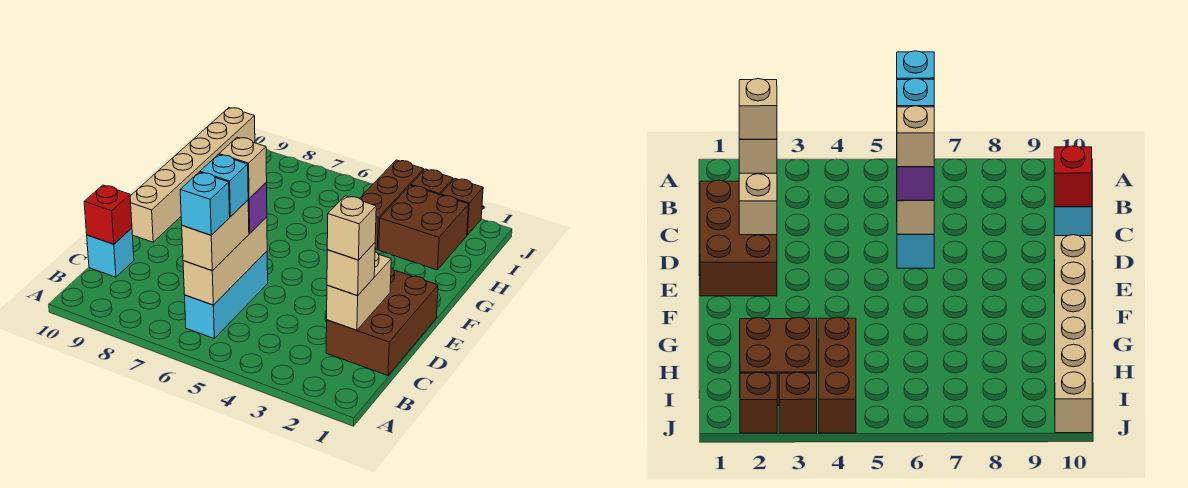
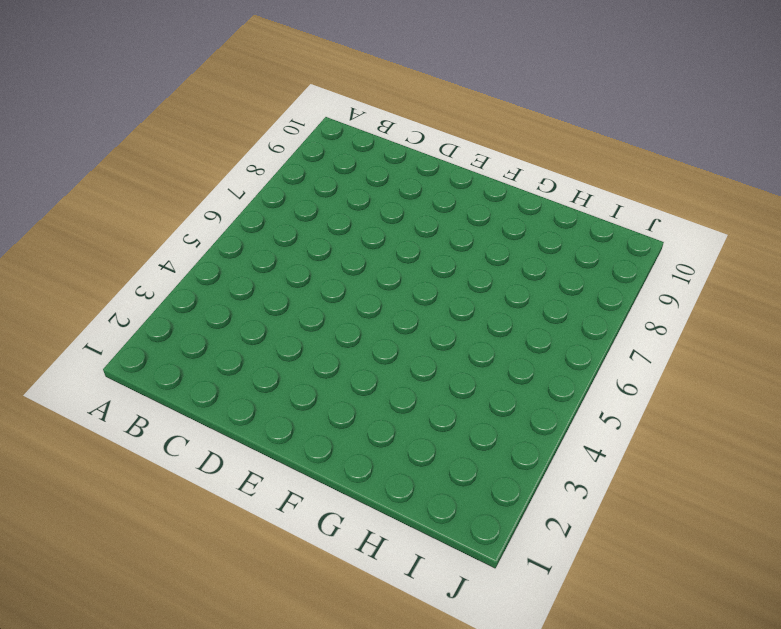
none -> cyan 1x3 brick [185,251,268,338]
none -> brown 2x3 brick [326,268,438,375]
none -> cyan 1x1 brick [87,228,134,277]

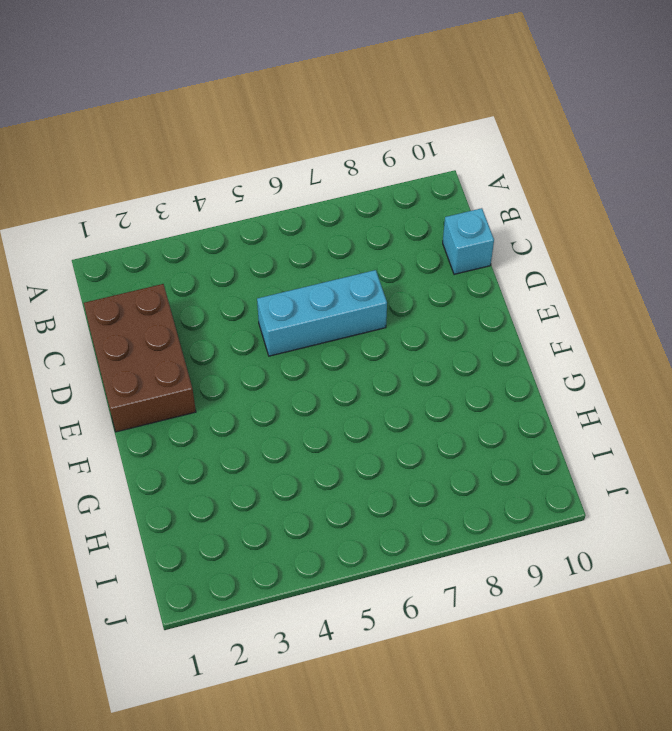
cyan 1x3 brick [257,270,387,356] -> cyan 1x3 brick turned to [185,251,268,338]
none -> tan 1x6 brick [130,108,255,242]
none -> brown 2x2 brick [379,185,469,270]
none -> brown 1x3 brick [360,160,424,250]

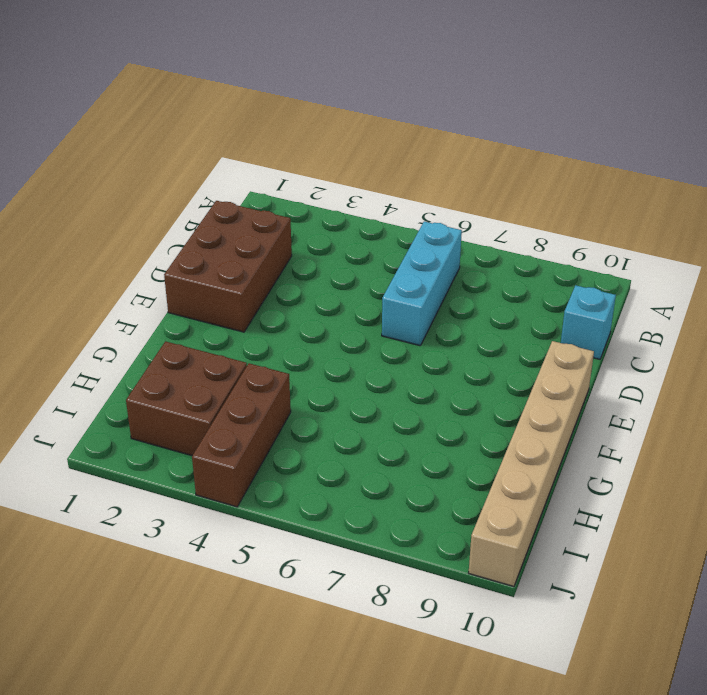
none -> brown 1x1 brick [441,179,483,235]
none -> brown 1x1 brick [411,169,453,195]
none -> tan 1x3 brick [183,217,267,305]

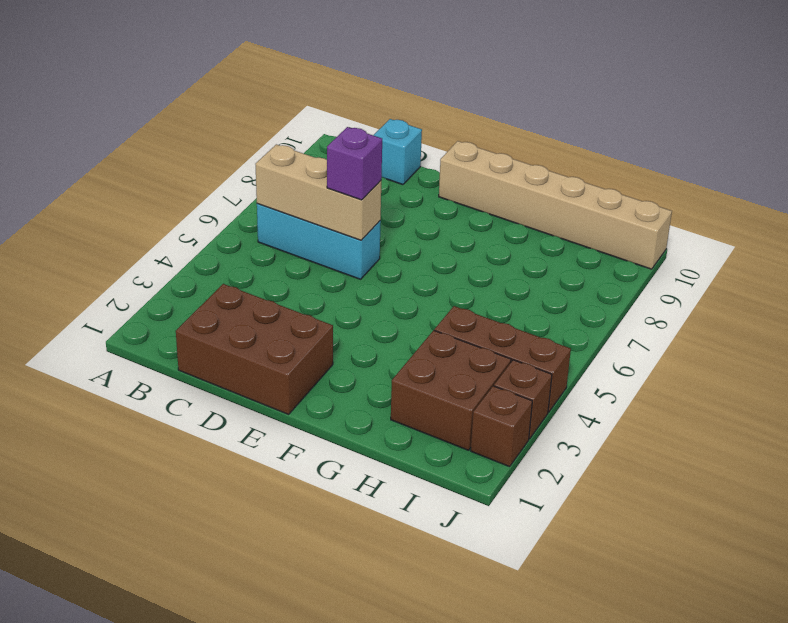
none -> tan 1x2 brick [327,252,391,330]
none -> red 1x1 brick [84,185,132,244]
none -> tan 1x2 brick [182,200,249,271]

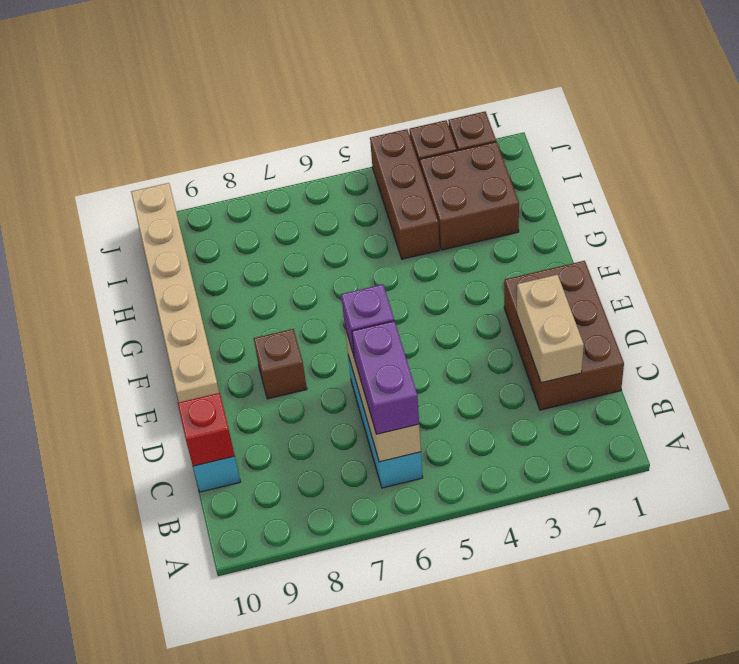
purple 1x2 brick [352,321,419,434] -> tan 1x2 brick [182,200,249,271]
brown 1x1 brick [254,329,307,399] -> none
none -> tan 1x1 brick [327,243,375,296]
none -> cyan 1x1 brick [180,172,230,235]
none -> tan 1x1 brick [327,196,376,260]

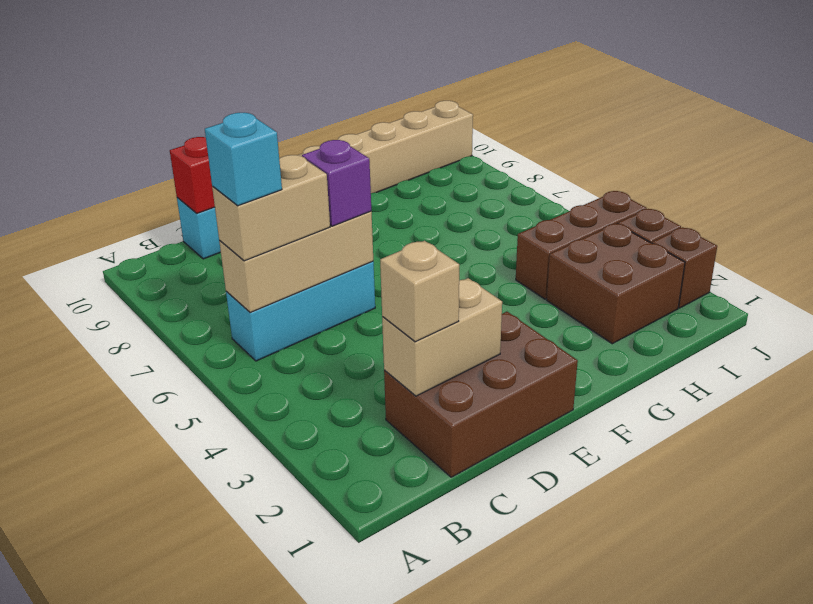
none -> tan 1x1 brick [327,196,376,260]
none -> cyan 1x1 brick [200,155,248,217]
none -> tan 1x1 brick [219,137,267,199]

